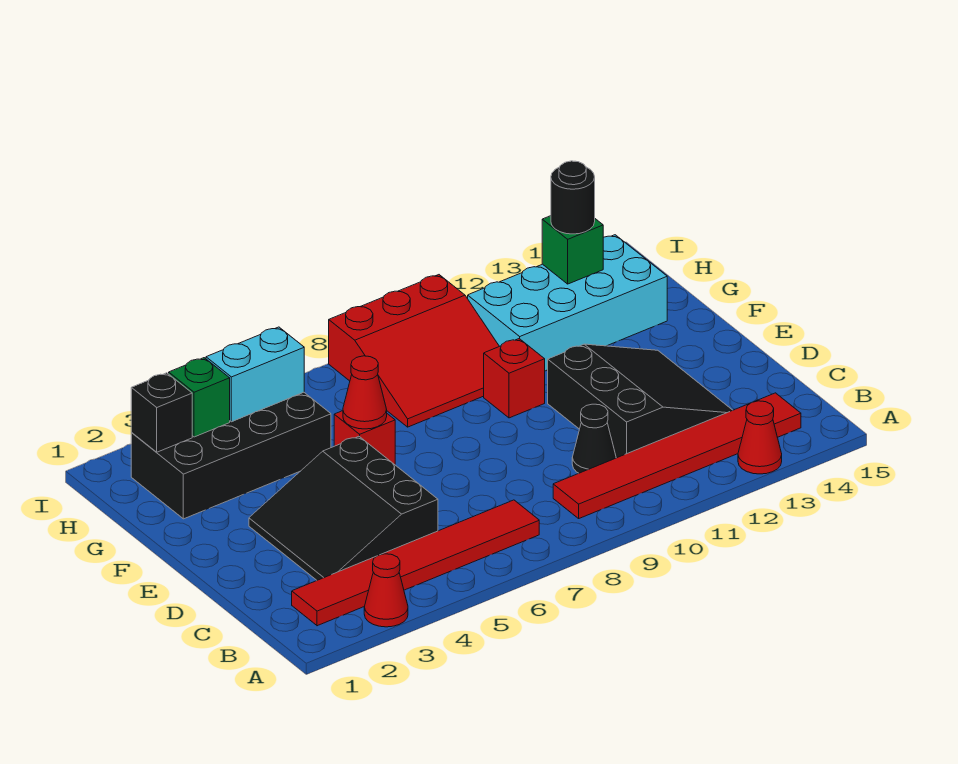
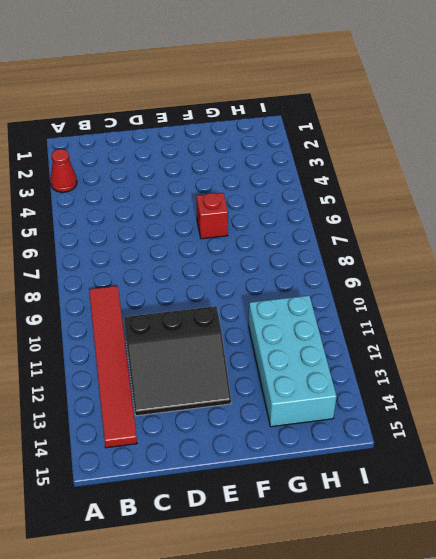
none -> red 1x1 cone [738,401,782,474]
none -> red 1x6 tile [292,500,539,626]
none -> black 3x3 slope [249,436,438,580]

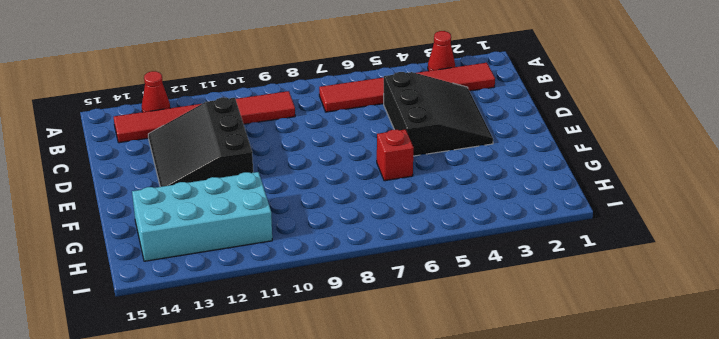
none -> black 1x1 cone [572,404,616,473]
none -> red 1x1 brick [484,339,545,418]
none -> black 2x4 brick [131,392,331,519]

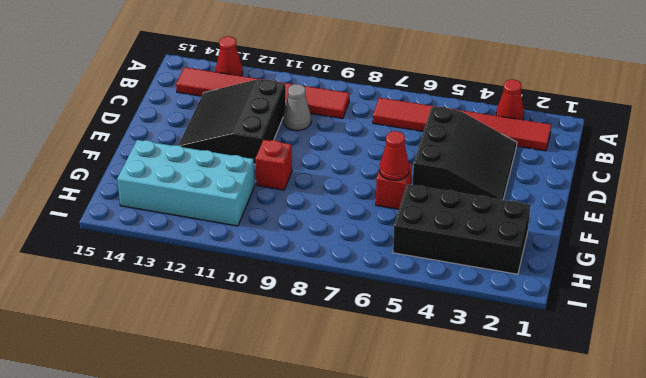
grey 1x1 cone [283,84,311,131] -> black 1x1 cone [572,404,616,473]
none -> red 3x3 slope [329,275,499,427]
none -> black 1x1 brick [131,373,192,452]
none -> green 1x1 brick [169,358,230,437]

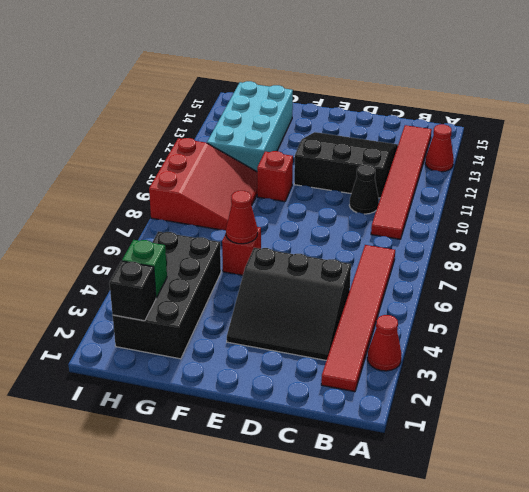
none -> cyan 1x2 brick [206,327,304,422]
none -> green 1x1 brick [542,216,603,284]
none -> black 1x1 round brick [551,161,595,234]

